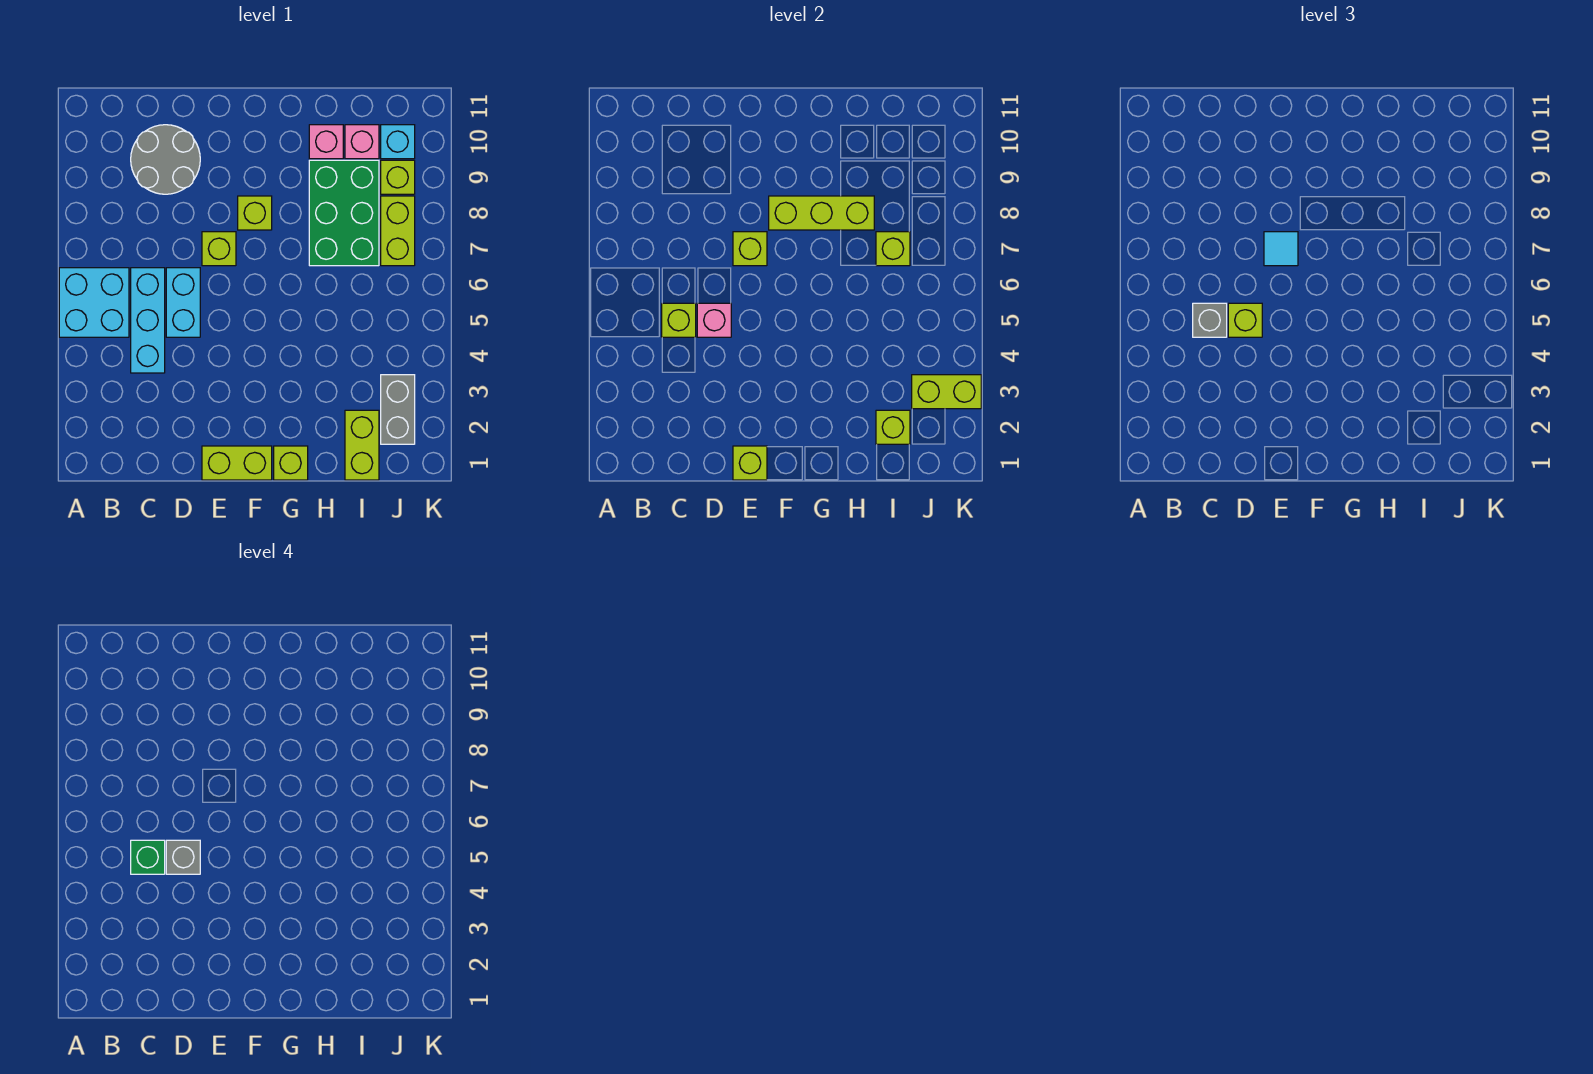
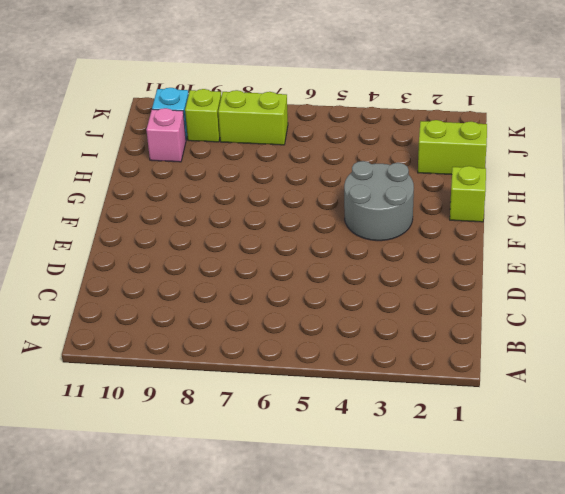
grey 2x2 round brick [344,161,414,241] -> grey 2x2 round brick moved to [131,125,200,194]
none -> cyan 2x2 brick [59,268,129,337]
none -> cyan 1x3 brick [131,268,165,373]
none -> cyan 1x2 brick [166,268,200,337]

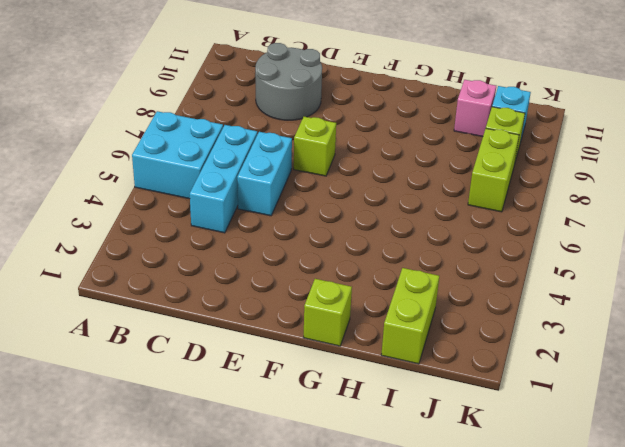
none -> lime 1x2 brick [202,446,272,480]
none -> lime 1x1 brick [238,196,272,230]
none -> green 2x3 brick [309,160,379,266]

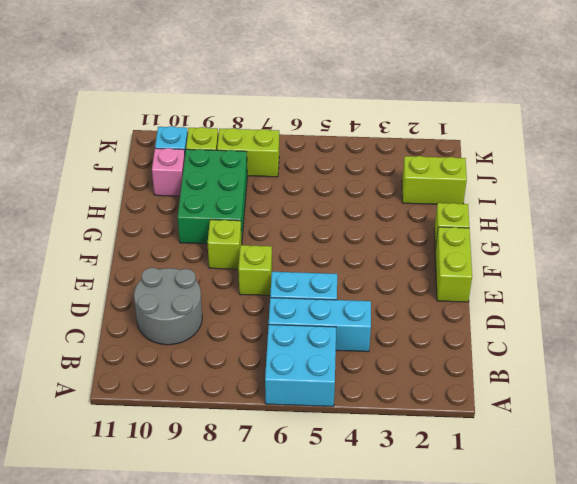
green 2x3 brick [178,149,247,244] -> green 2x3 brick turned to [309,160,379,266]
none -> pink 1x1 brick [309,125,343,159]
none -> grey 1x2 brick [381,375,415,444]
none -> lime 1x1 brick [662,303,696,337]

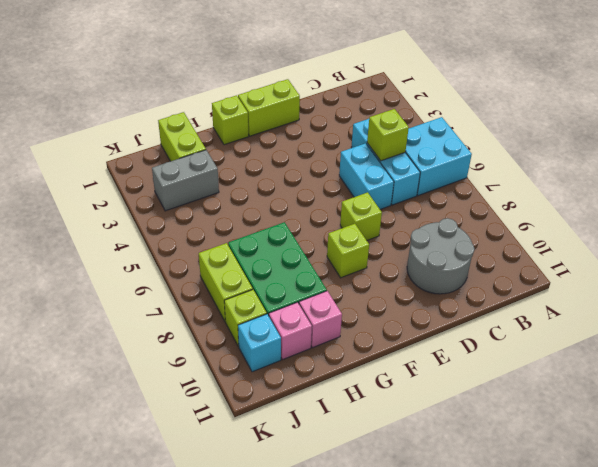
grey 1x2 brick [152,150,219,211] -> grey 1x2 brick turned to [381,375,415,444]
none -> pink 1x1 brick [697,303,731,337]
none -> lime 1x1 brick [733,446,767,480]
none -> lime 1x1 brick [733,232,767,266]

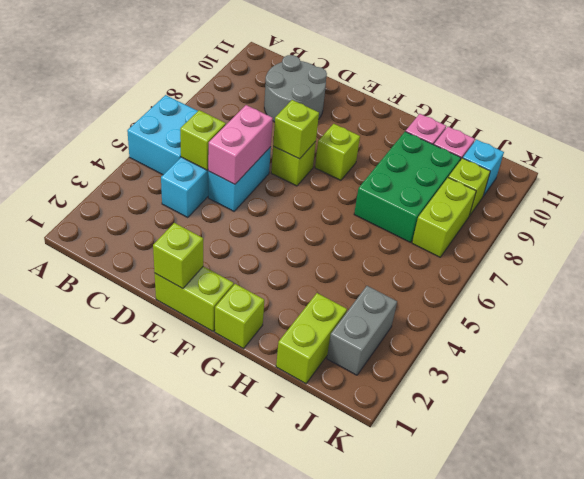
pink 1x2 brick [208,105,273,184] -> pink 1x1 brick [697,303,731,337]
none -> lime 1x3 brick [769,196,874,230]
none -> lime 1x1 brick [876,410,910,444]
none -> lime 1x1 brick [876,232,910,266]

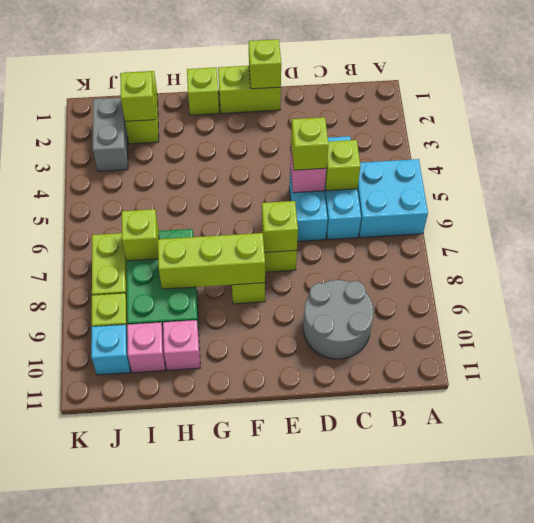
none -> lime 1x2 brick [912,375,981,409]
none -> grey 1x1 brick [1193,303,1227,337]
none -> cyan 1x1 tile [1264,232,1298,266]

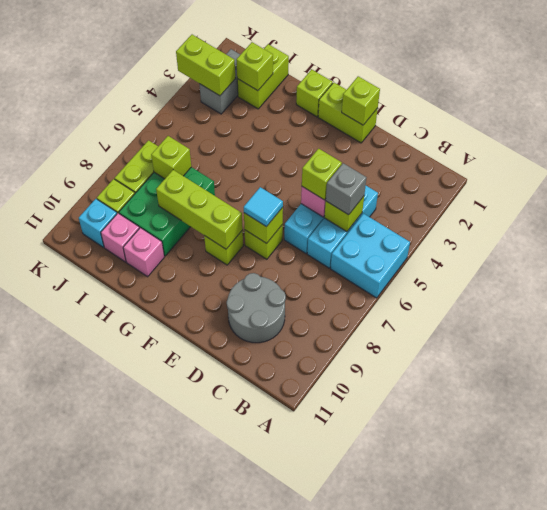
none -> green 1x1 brick [131,840,165,874]
none -> grey 1x1 brick [166,840,200,874]

